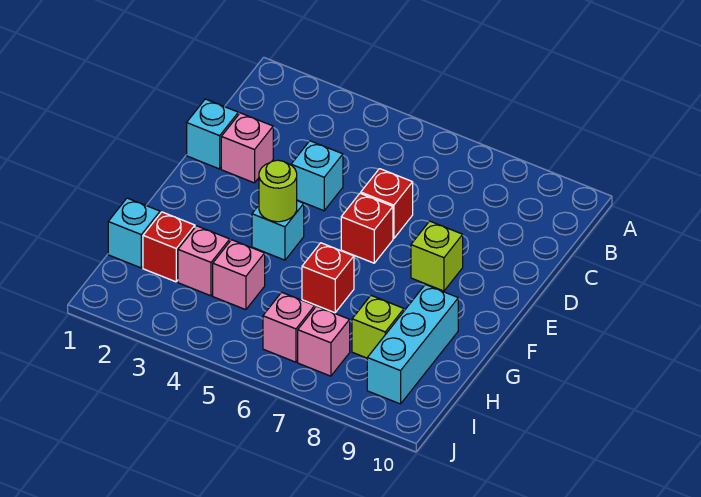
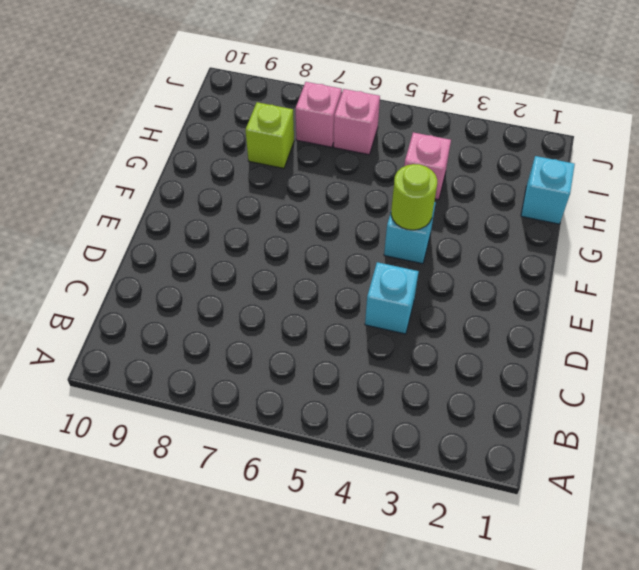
none -> cyan 1x1 brick [187,99,238,169]
none -> pink 1x1 brick [221,113,273,183]
none -> red 1x1 brick [361,169,413,239]

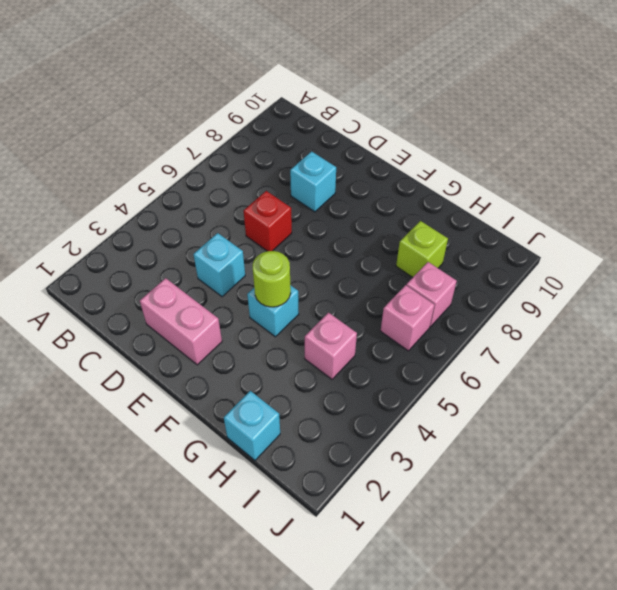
pink 1x2 brick [140,278,222,365] -> pink 1x1 brick [221,113,273,183]
cyan 1x1 brick [290,151,336,212] -> cyan 1x1 brick moved to [187,99,238,169]
none -> red 1x1 brick [341,193,393,263]
none -> lime 1x1 brick [411,221,463,291]
none -> red 1x1 brick [302,243,354,313]

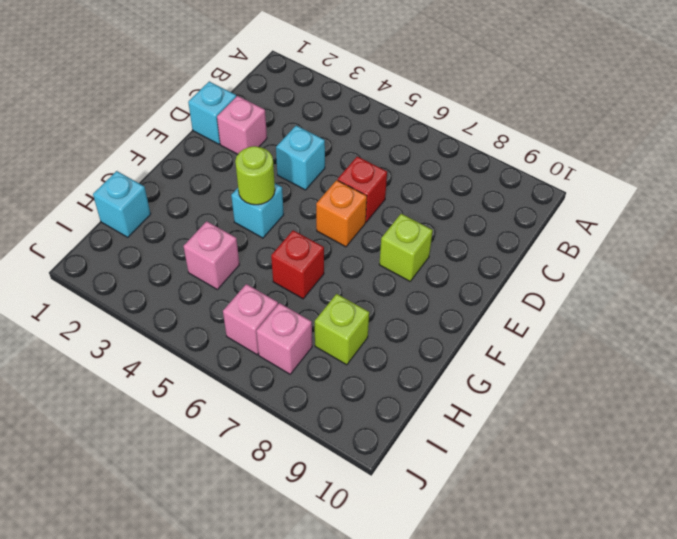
orange 1x1 brick [316,180,367,247] -> red 1x1 brick [341,193,393,263]
none -> cyan 1x3 brick [367,285,458,404]
none -> red 1x1 brick [143,212,195,282]
none -> pink 1x1 brick [178,226,230,296]

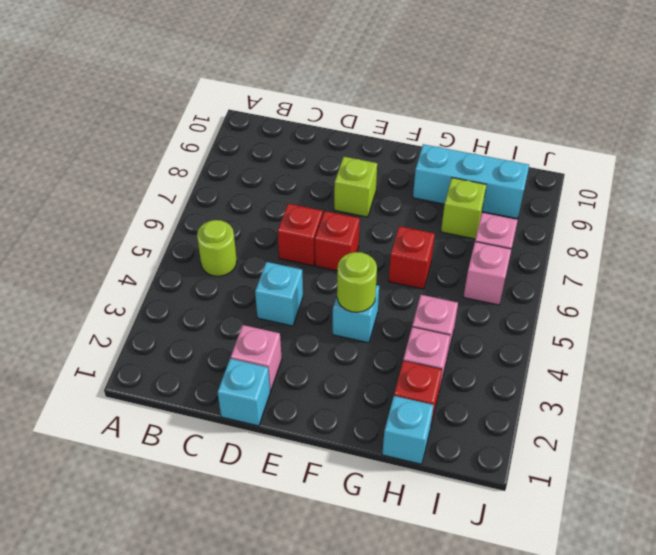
lime 1x1 round brick [197,220,237,276] -> none

